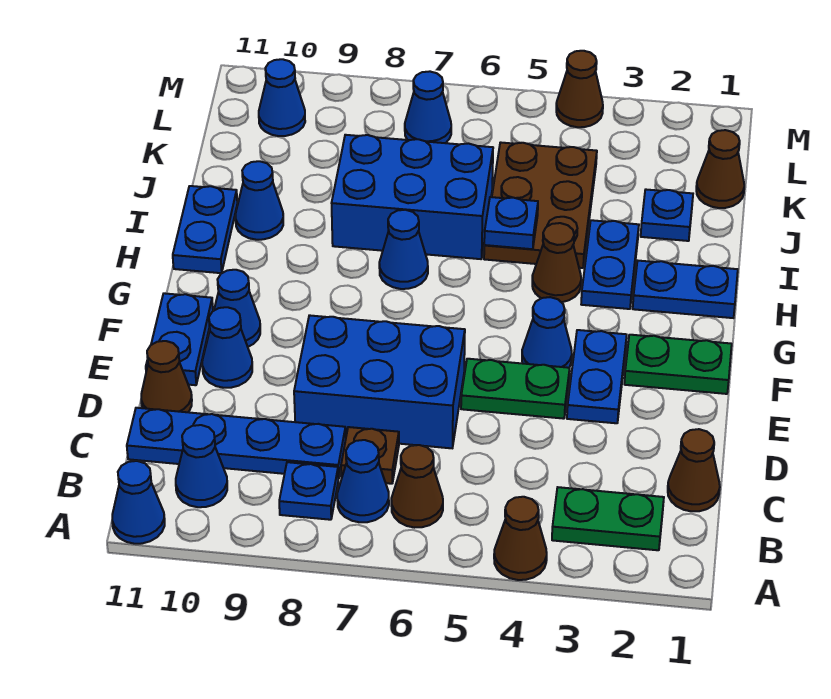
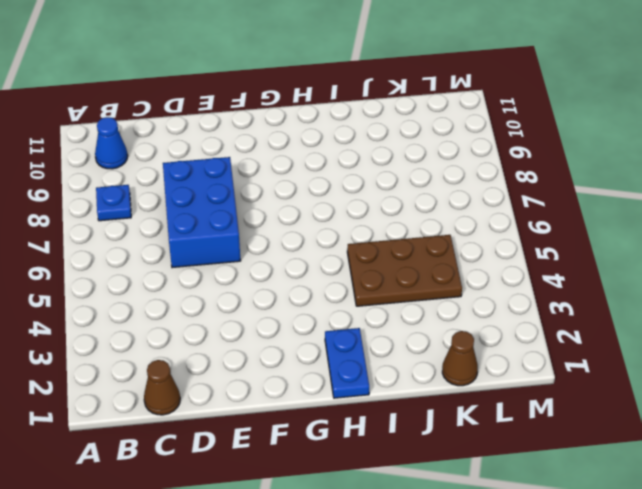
none -> brown 1x1 cone [494,497,547,580]
none -> blue 1x1 cone [112,461,165,544]
none -> green 1x2 plate [552,487,664,550]
none -> brown 1x1 cone [391,445,443,528]

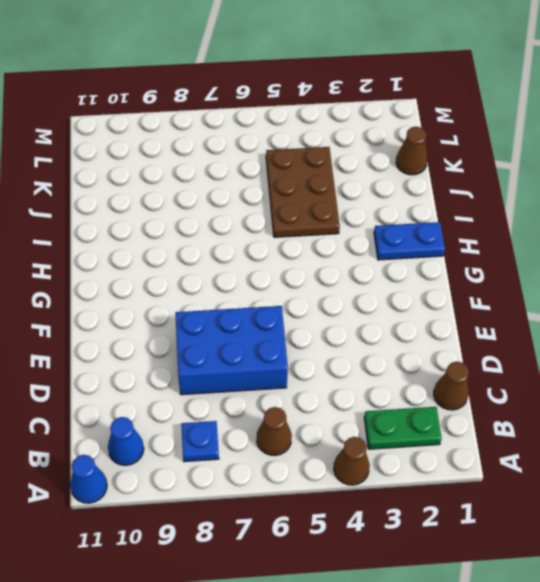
none -> blue 1x1 cone [337,440,389,522]
none -> brown 1x1 plate [341,427,399,484]
none -> blue 1x4 plate [127,408,346,478]
none -> brown 1x1 cone [141,341,192,412]

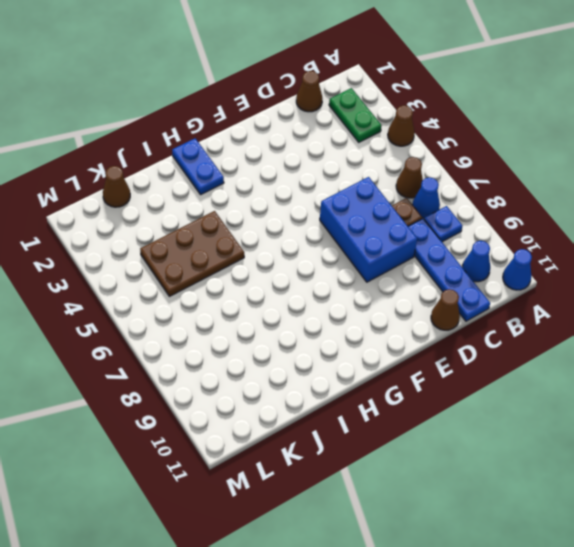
none -> blue 1x2 plate [567,330,627,423]
none -> green 1x2 plate [461,359,570,419]
none -> blue 1x1 cone [202,307,252,388]
none -> blue 1x2 plate [146,293,213,385]

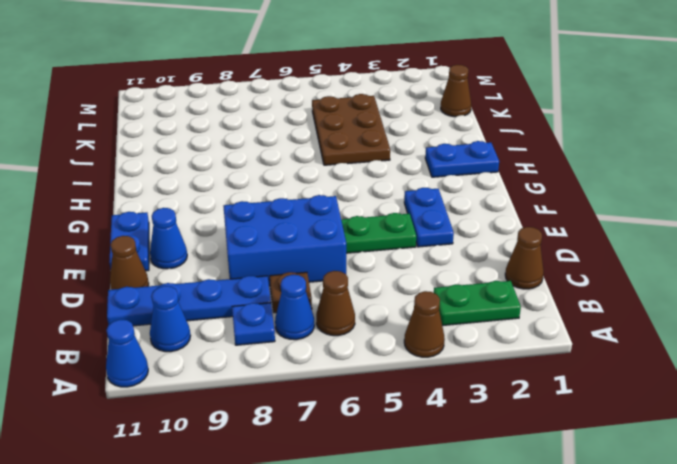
none -> green 1x2 plate [624,335,732,394]
none -> blue 1x1 cone [522,297,572,368]
none -> blue 1x1 cone [214,270,260,347]
none -> blue 1x2 plate [581,220,639,309]

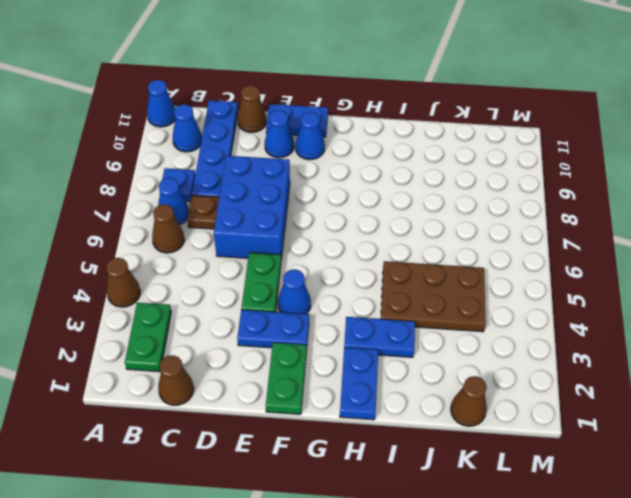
none -> brown 1x1 cone [532,223,581,302]
none -> blue 1x1 cone [379,210,428,289]
none -> blue 1x2 plate [173,186,237,273]
none -> blue 2x3 brick [332,135,493,259]

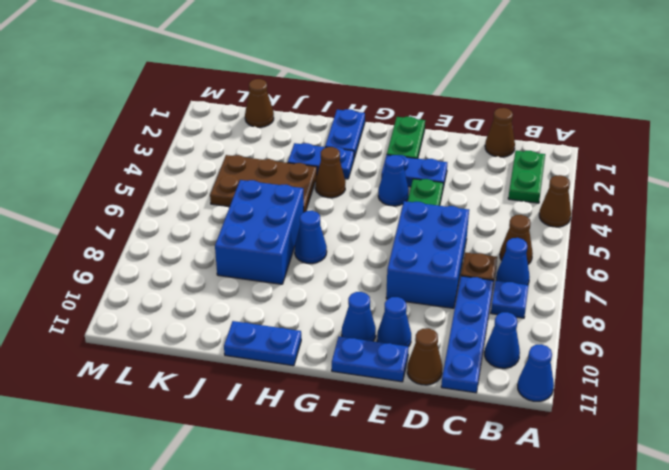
none -> blue 1x1 cone [236,161,283,240]
none -> blue 1x1 plate [641,190,693,241]
none -> blue 1x1 cone [405,71,451,143]
none -> blue 1x1 cone [259,59,305,136]

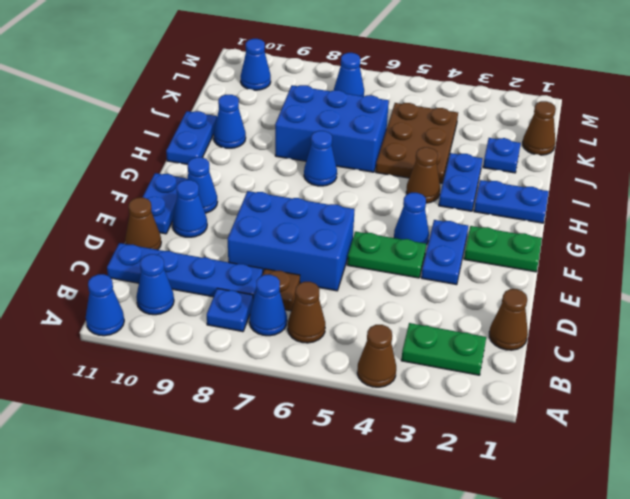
none -> brown 1x1 cone [556,51,603,127]
none -> blue 1x1 plate [484,197,538,249]

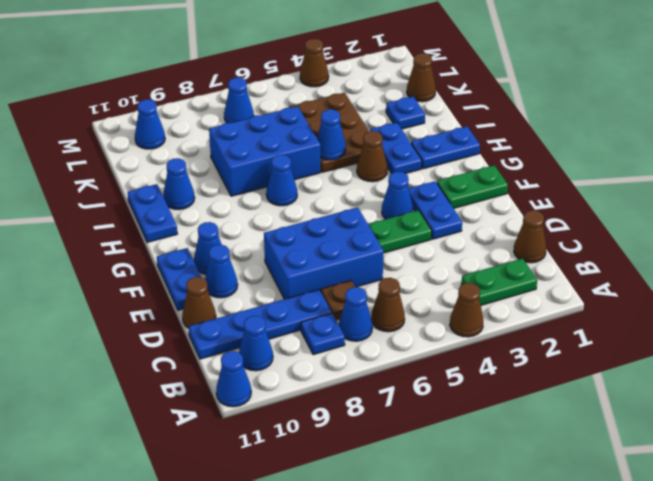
blue 1x1 cone [317,109,346,160] -> blue 1x1 plate [484,197,538,249]

